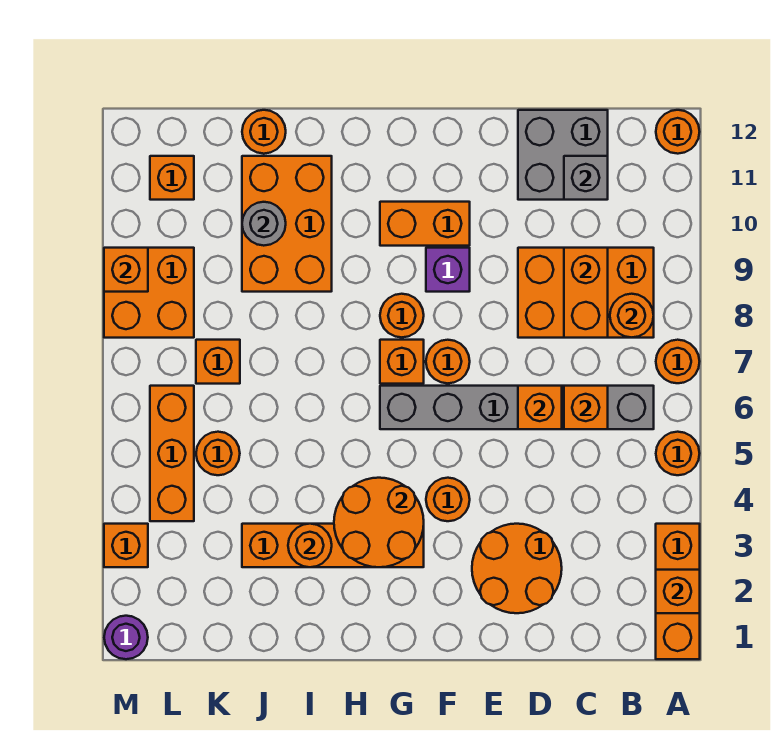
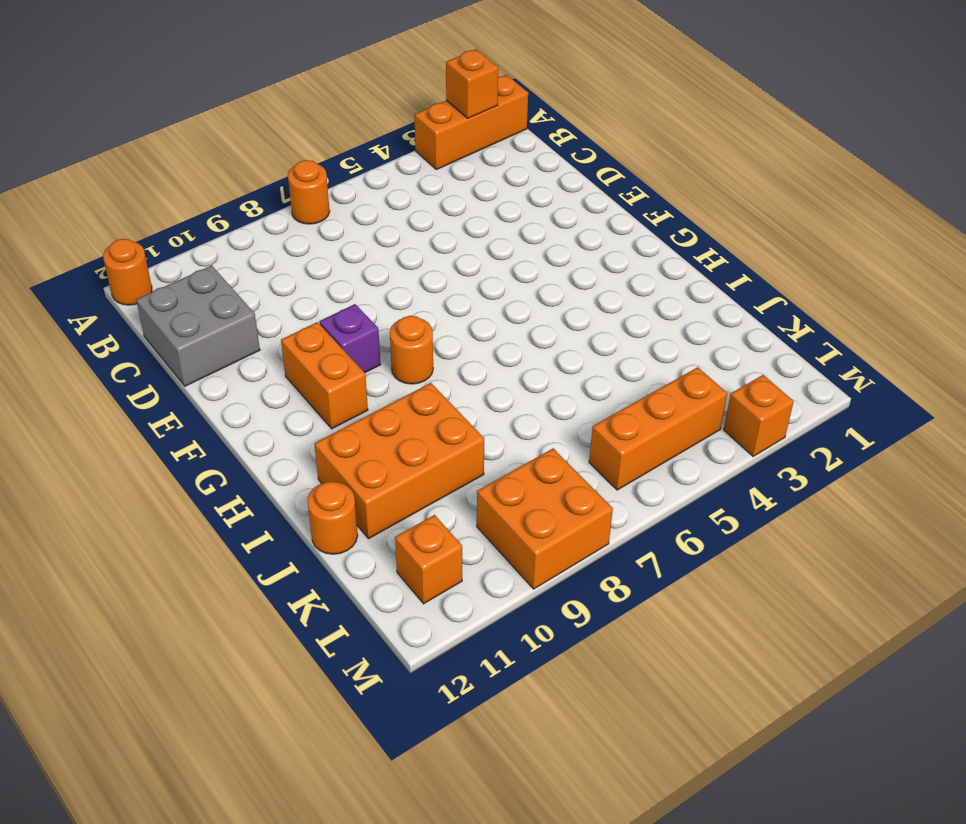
none -> orange 1x1 round brick [656,432,700,475]
none -> grey 1x6 brick [380,386,654,429]
none -> orange 2x3 brick [518,248,654,338]
none -> orange 2x2 round brick [472,524,562,613]

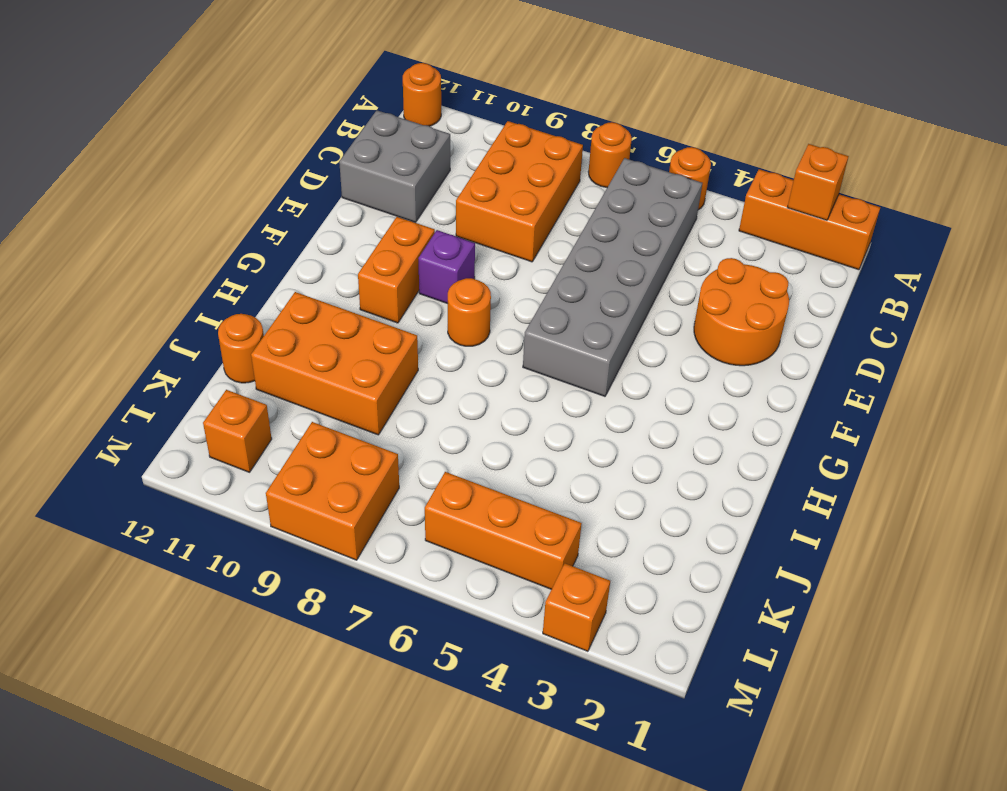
grey 2x6 brick [523,158,702,396] -> grey 1x6 brick [380,386,654,429]
none -> orange 1x1 round brick [426,478,470,521]
none -> orange 1x1 round brick [426,340,470,383]
none -> orange 1x4 brick [242,524,424,567]
none -> orange 1x1 brick [380,340,424,384]

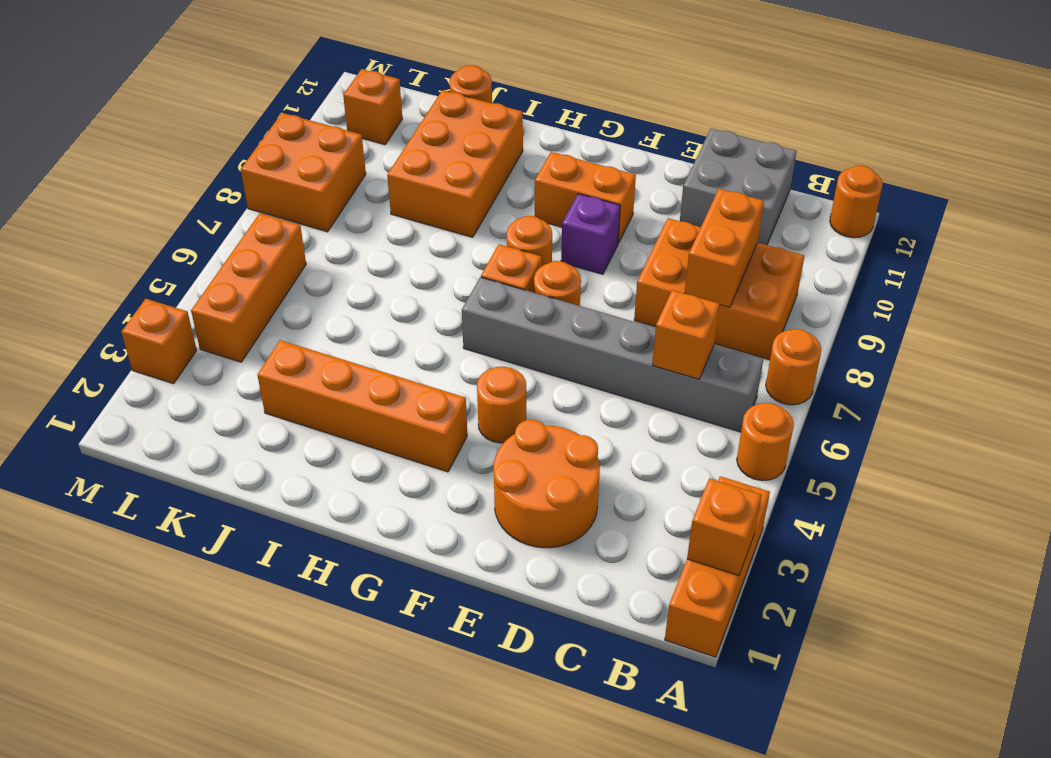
none -> orange 1x1 round brick [196,432,240,475]
none -> orange 1x1 brick [196,340,240,384]
none -> purple 1x1 round brick [104,616,148,659]
none -> orange 1x1 round brick [610,294,654,338]

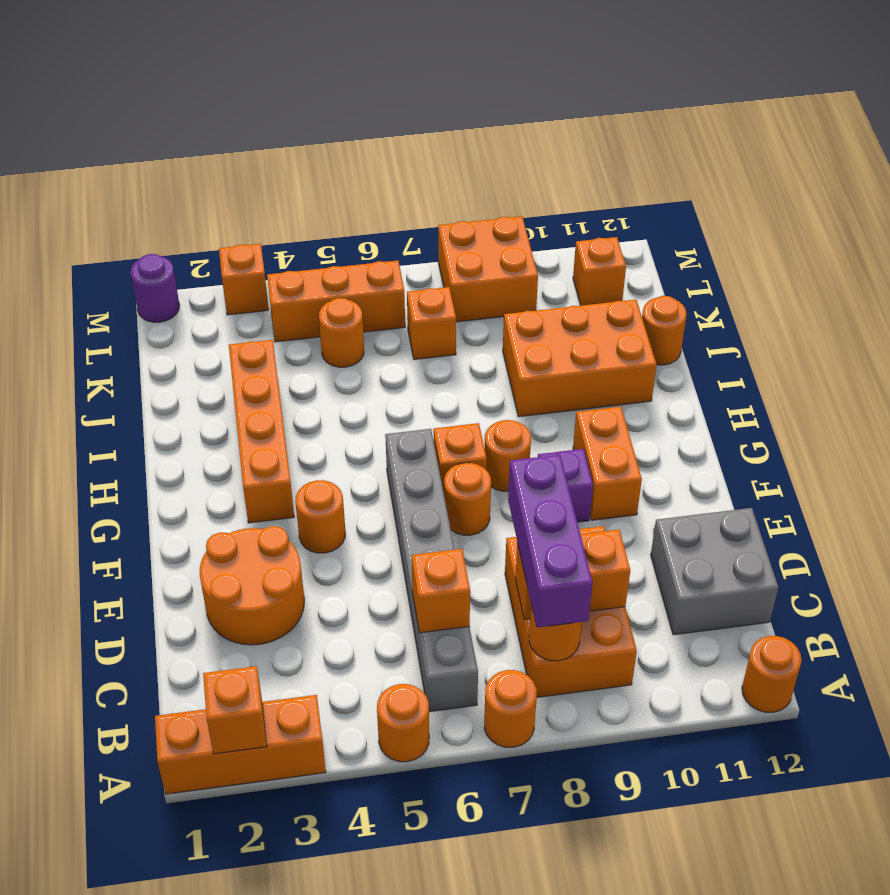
purple 1x3 brick [508,455,593,628] -> none
none -> grey 1x1 brick [564,156,608,200]
none -> orange 1x1 brick [518,386,562,429]
none -> orange 2x2 round brick [334,478,424,567]
none -> orange 1x1 round brick [288,524,332,567]

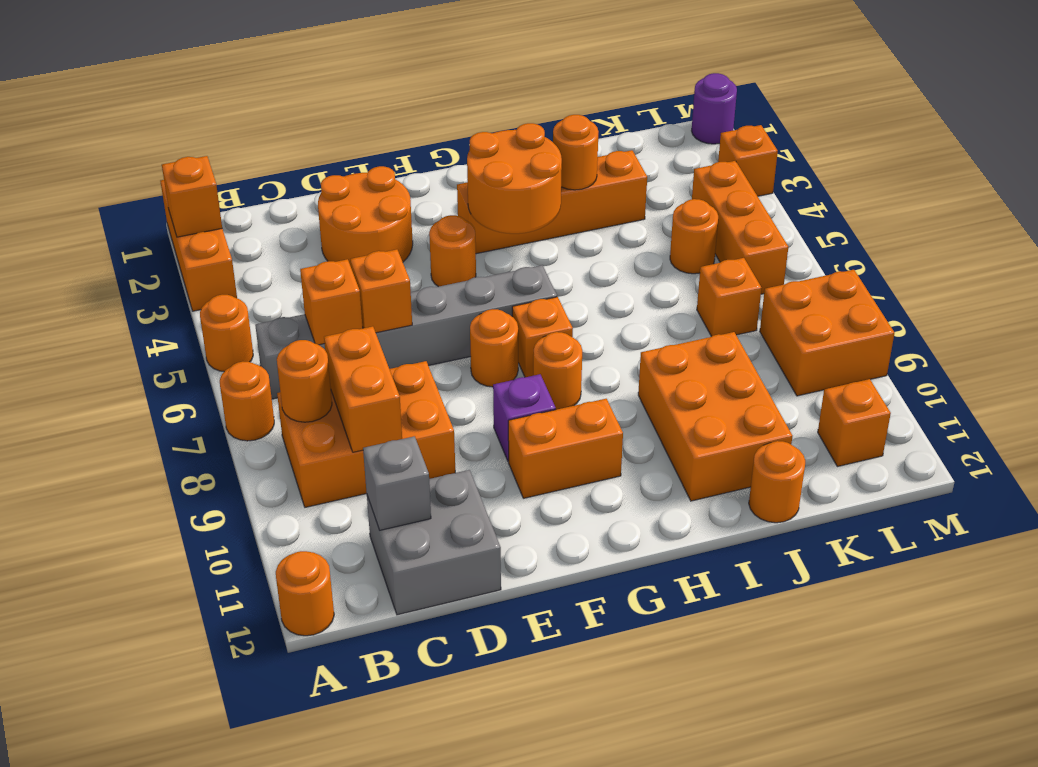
none -> grey 1x1 round brick [242,202,286,246]
none -> orange 1x1 brick [104,248,148,292]

